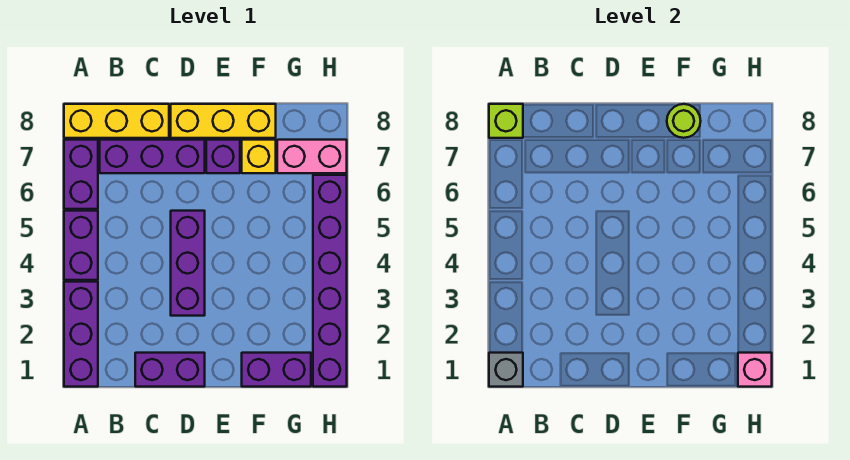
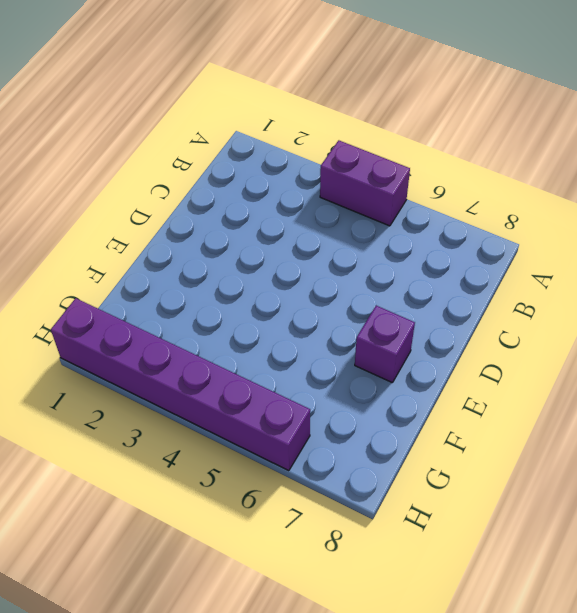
none -> purple 1x3 brick [64,282,98,387]
none -> purple 1x2 brick [64,140,98,209]
none -> yellow 1x3 brick [64,104,169,138]

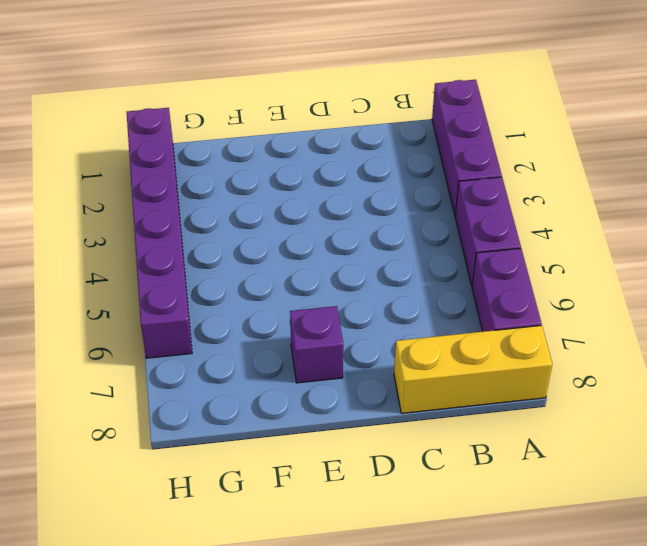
none -> purple 1x3 brick [100,140,205,173]
none -> purple 1x2 brick [135,353,205,387]
none -> purple 1x3 brick [171,211,205,316]

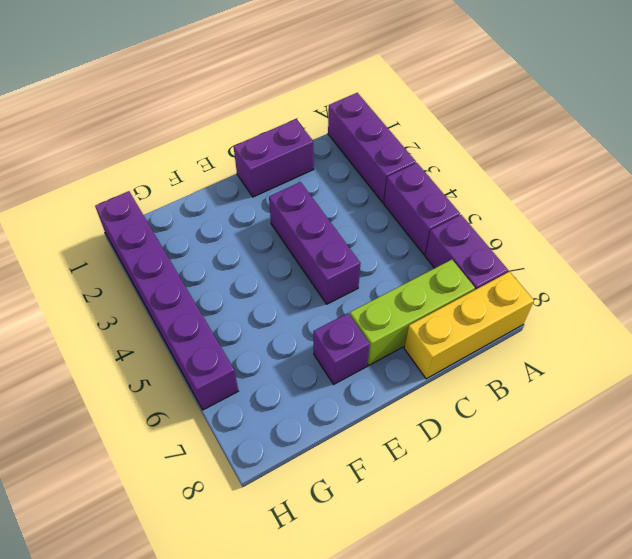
lime 1x3 brick [350,260,475,365] -> purple 1x3 brick [100,140,205,173]
none -> yellow 1x3 brick [171,104,276,138]
none -> purple 1x2 brick [242,353,311,387]
none -> yellow 1x1 brick [242,140,276,173]

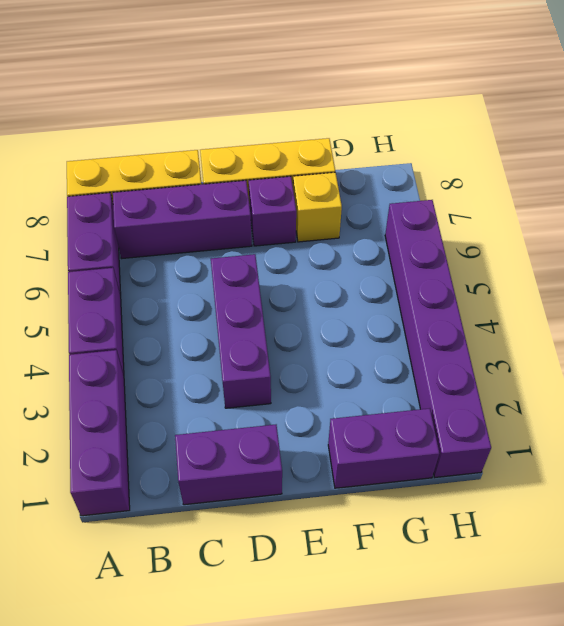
none -> pink 1x2 brick [277,140,347,173]
none -> grey 1x1 brick [489,353,523,387]
none -> lime 1x1 brick [489,104,523,138]

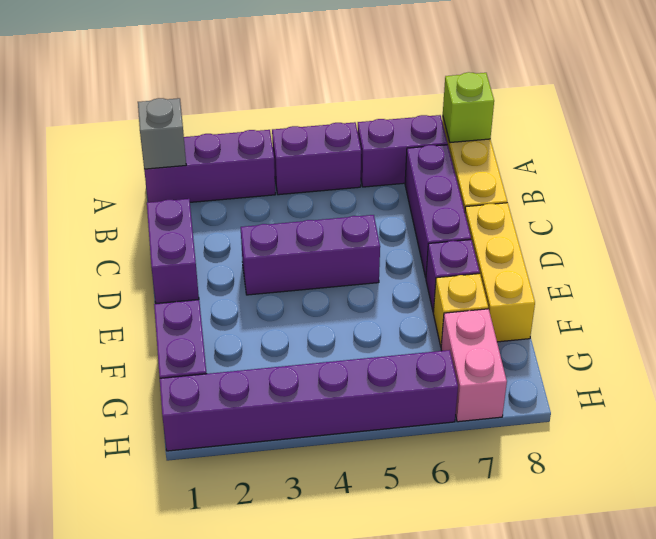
none -> lime 1x1 round brick [667,104,701,138]
none -> pink 1x1 brick [738,353,772,387]

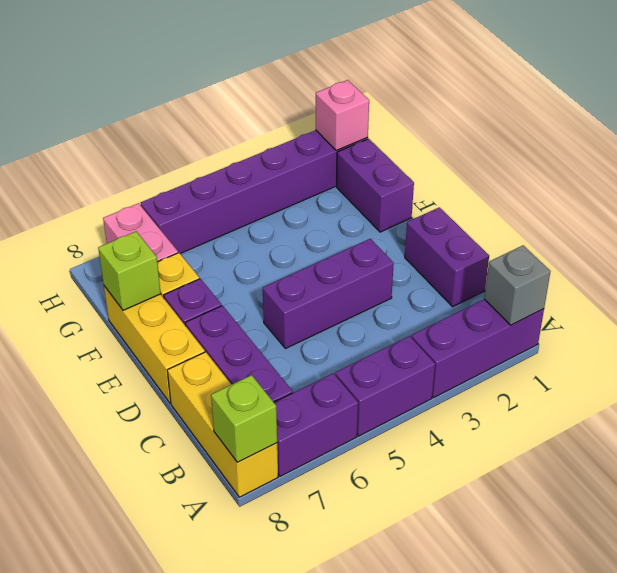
lime 1x1 brick [98,231,161,310] -> lime 1x1 round brick [667,104,701,138]

